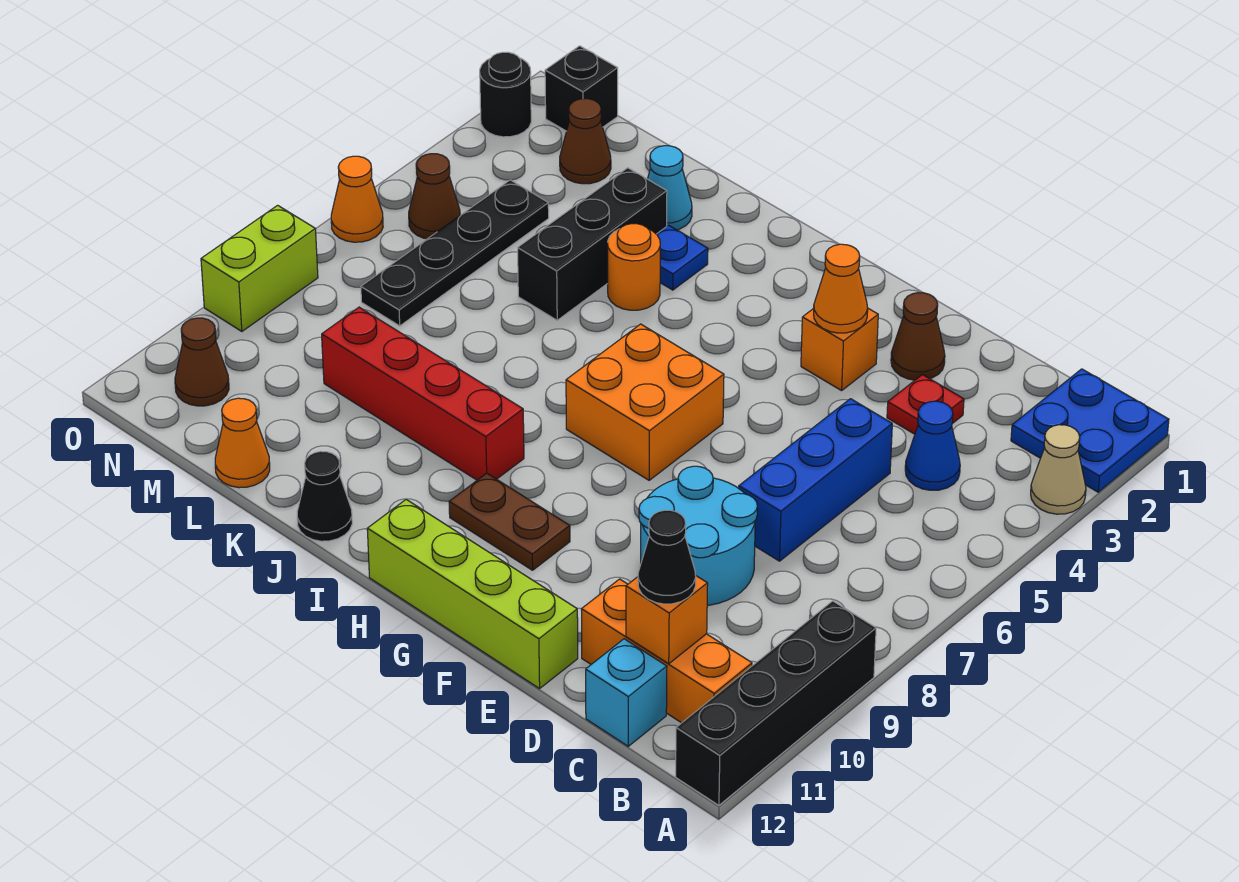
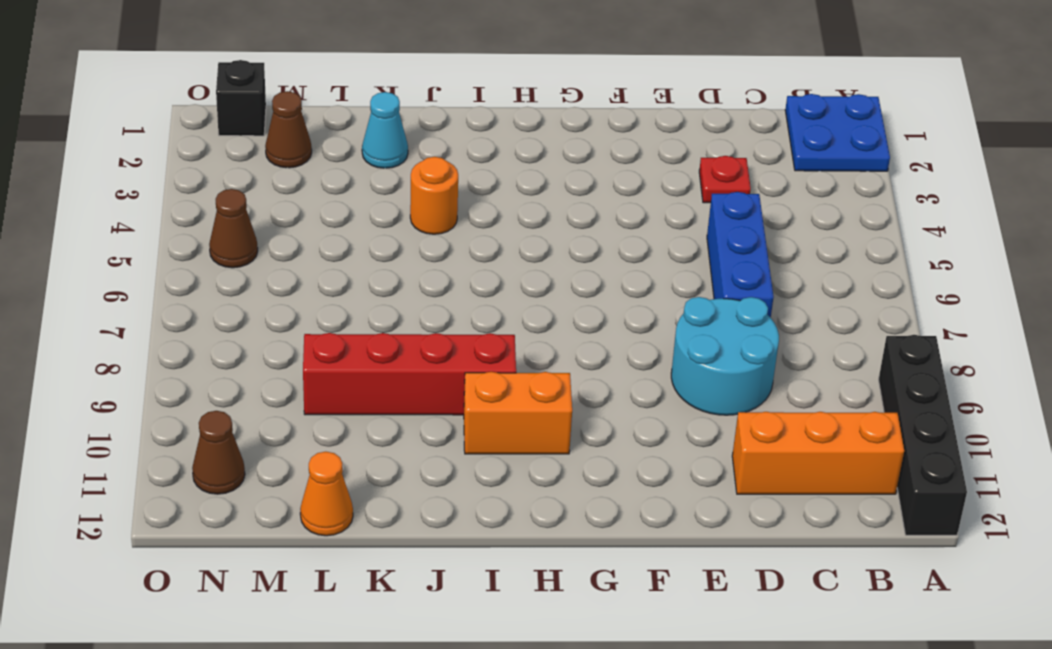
orange 1x2 brick [464,372,572,454] -> brown 1x2 plate [449,473,570,570]
none -> tan 1x1 cone [1031,425,1086,514]
none -> blue 1x1 cone [905,401,960,490]
none -> cyan 1x1 brick [586,639,667,746]
none -> brown 1x1 cone [891,293,945,380]

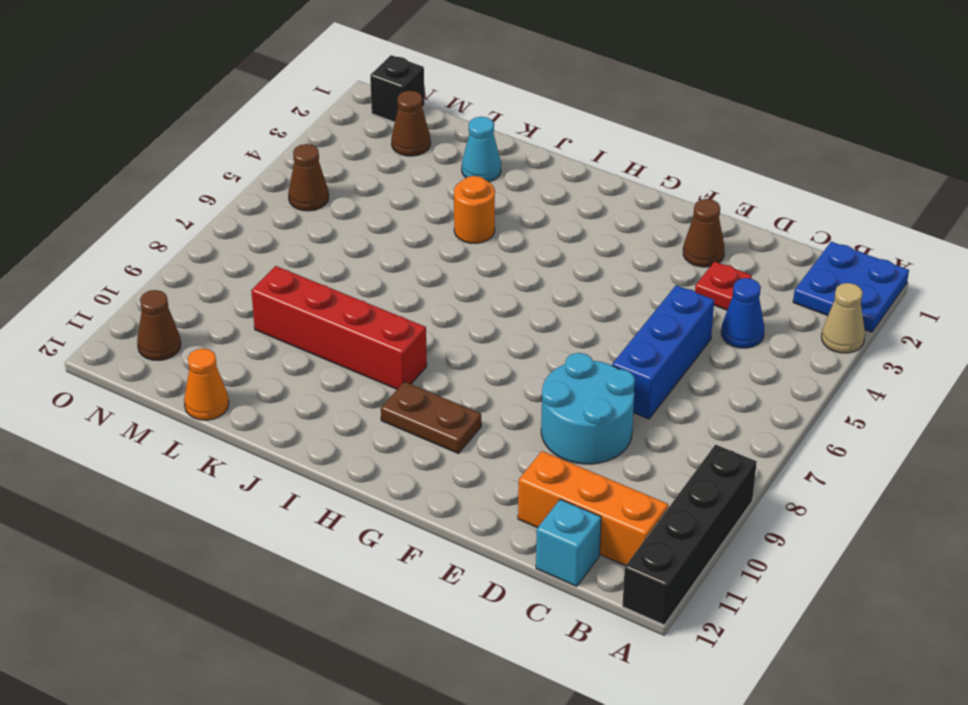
none -> lime 1x4 brick [367,500,578,689]
none -> orange 1x1 brick [801,308,878,391]
none -> orange 2x2 brick [566,324,724,480]
none -> blue 1x1 plate [657,225,708,290]

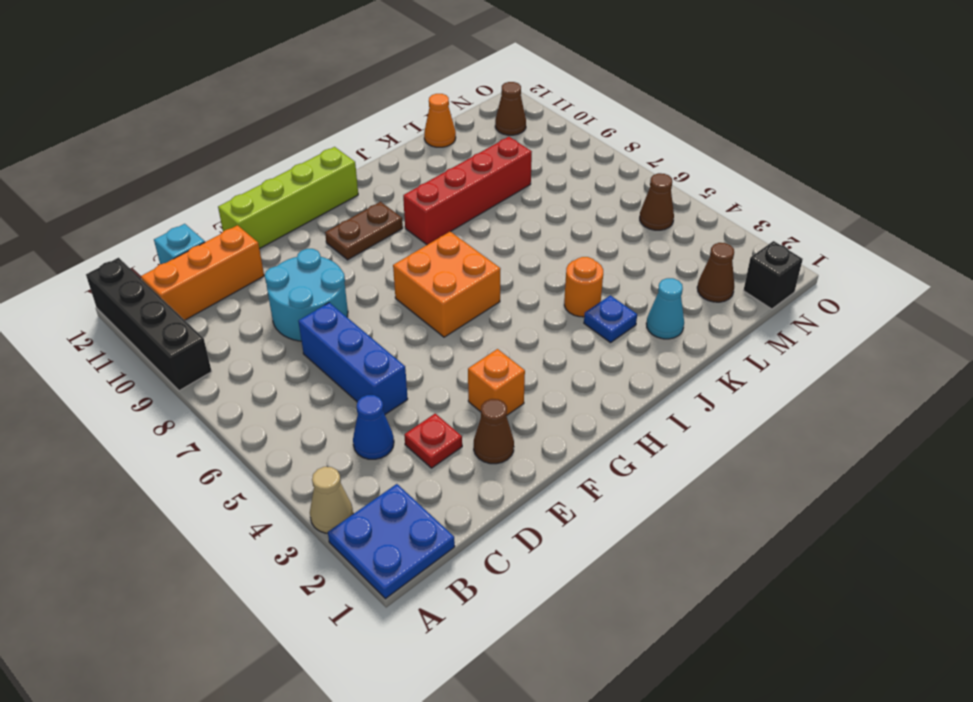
none -> black 1x1 cone [297,451,352,541]
none -> black 1x3 brick [518,168,667,320]
none -> black 1x4 plate [361,180,549,326]
none -> black 1x1 round brick [480,52,531,137]

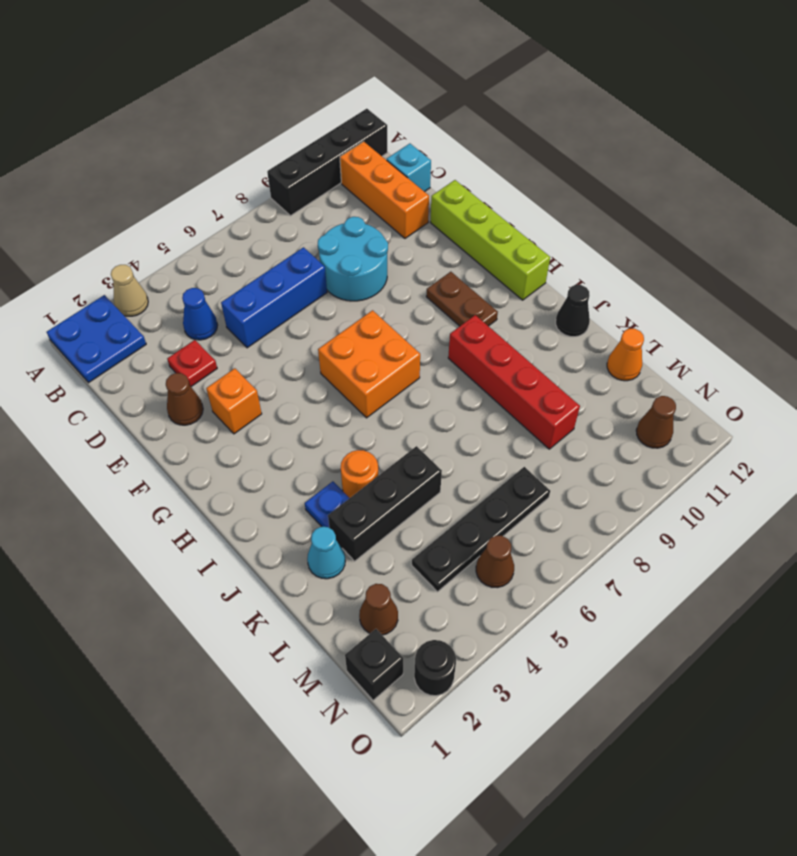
none -> orange 1x1 cone [331,156,383,242]
none -> lime 1x2 brick [201,205,318,331]
none -> orange 1x1 brick [626,576,708,664]
none -> orange 1x1 cone [814,244,868,333]

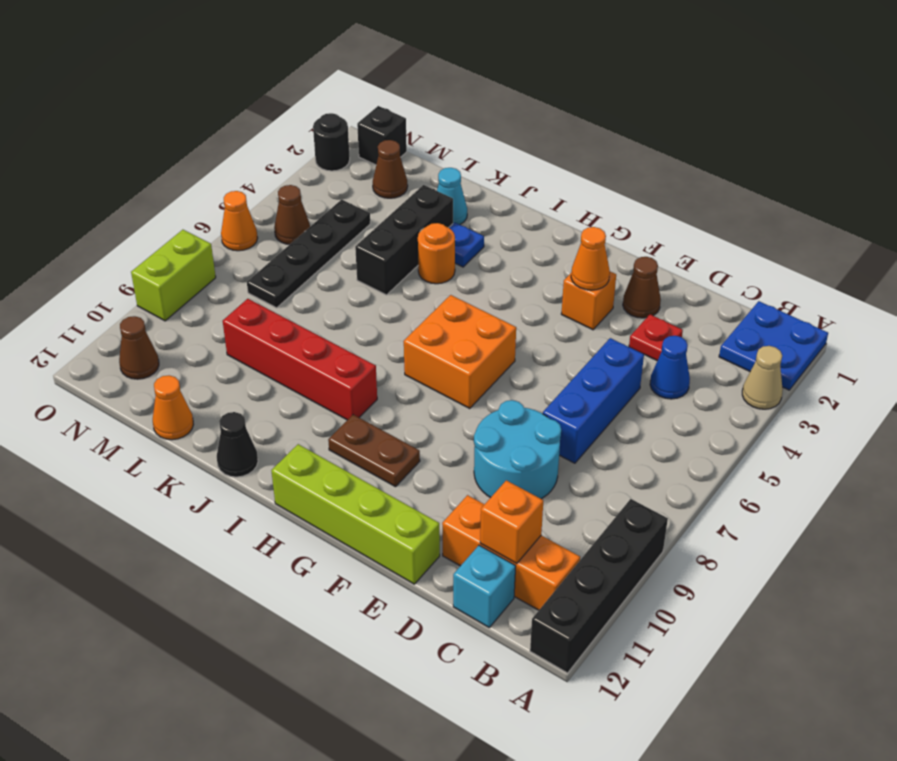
none -> black 1x1 cone [638,510,696,604]

